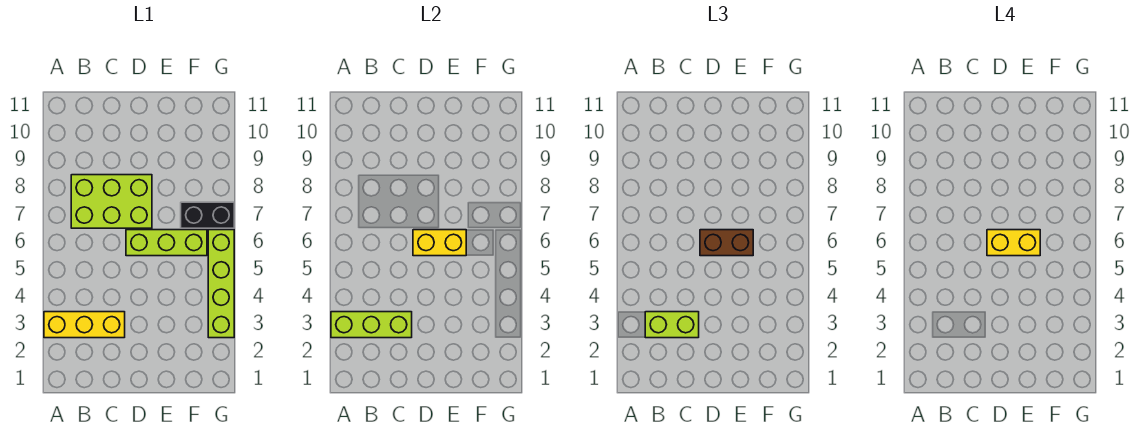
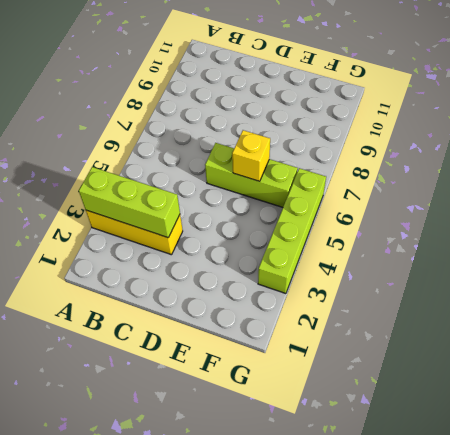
yellow 1x1 brick [232,130,270,181] -> yellow 1x2 brick [413,230,466,256]
none -> lime 2x3 brick [71,175,152,228]
none -> black 1x2 brick [181,202,234,228]

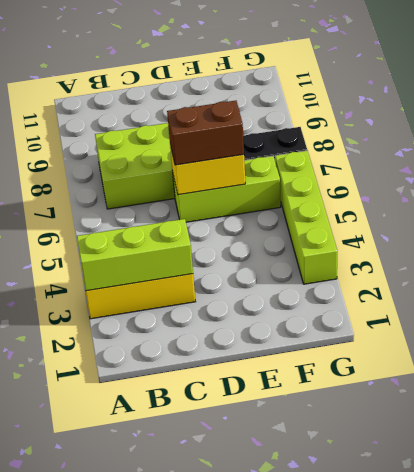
none -> lime 1x2 brick [645,312,699,338]
none -> yellow 1x2 brick [987,230,1040,256]

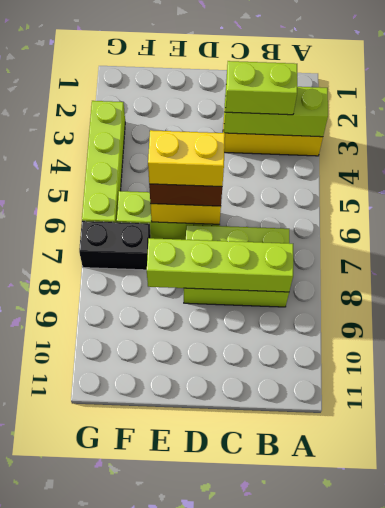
lime 1x4 brick [147,238,293,292] -> none

